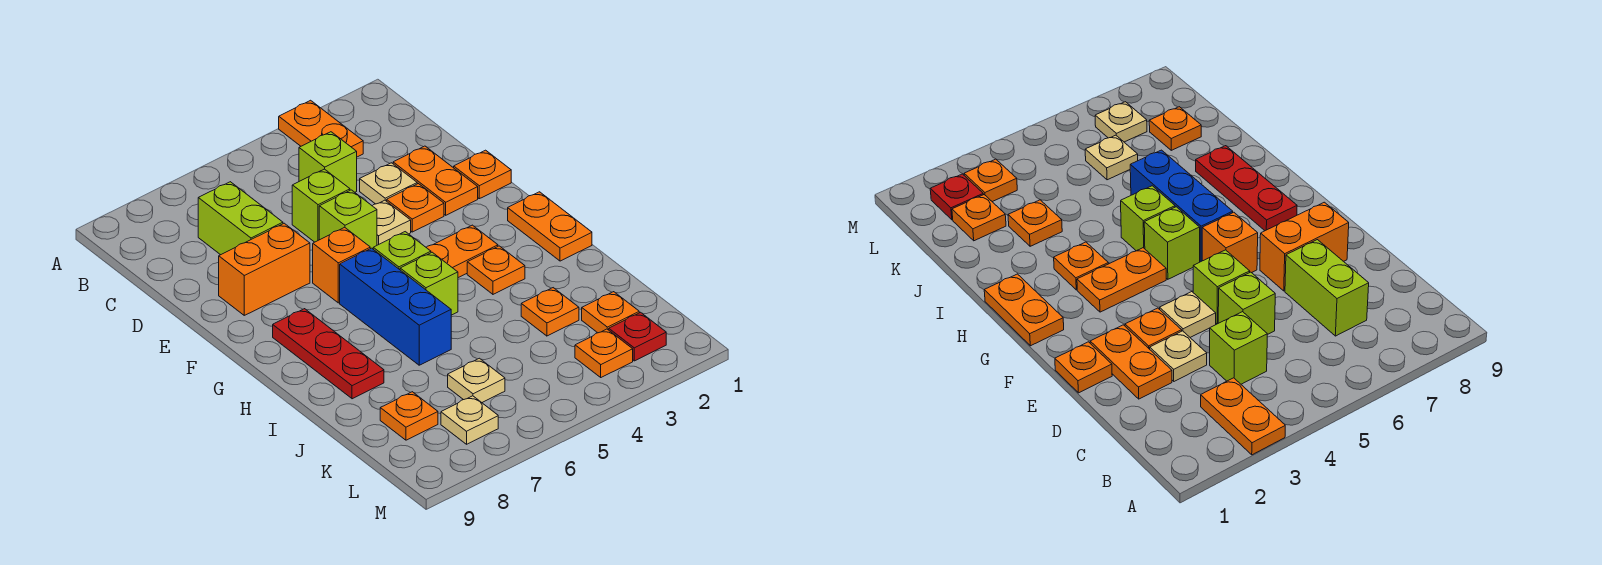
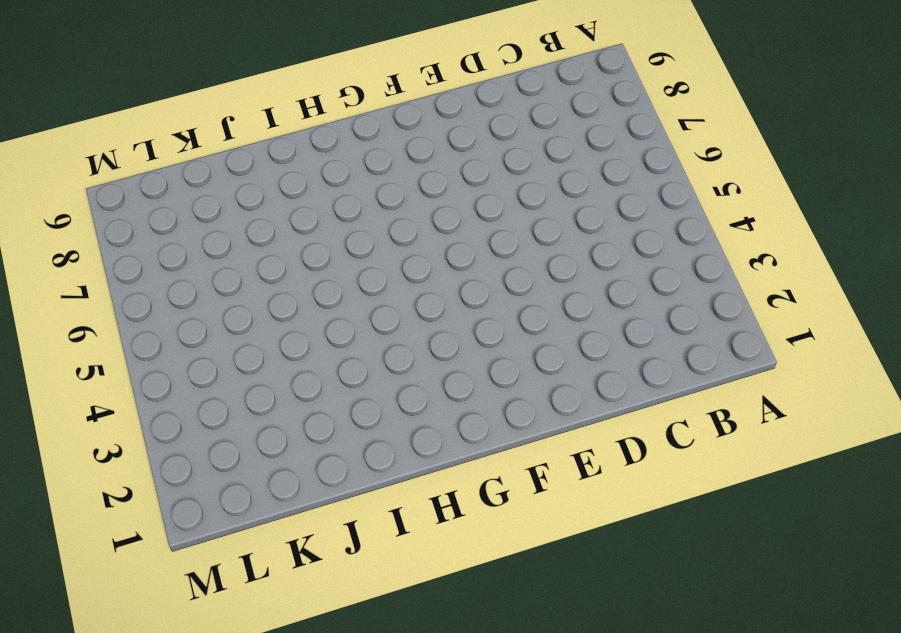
none -> orange 1x2 plate [279,100,363,157]
none -> lime 1x1 brick [299,132,357,192]
none -> lime 1x2 brick [198,182,283,255]

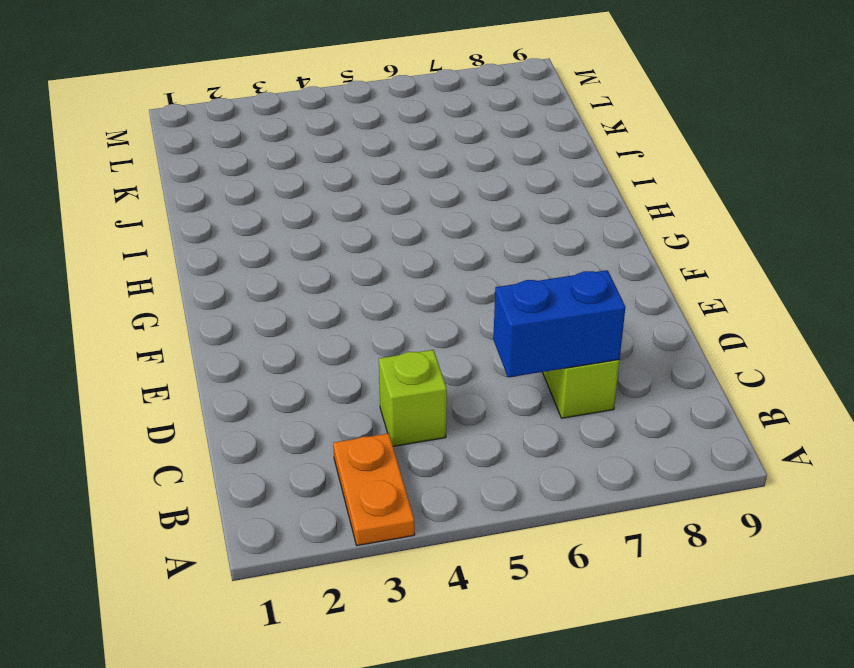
blue 1x2 brick [493,270,625,377] -> none
none -> orange 1x2 plate [393,146,478,215]
none -> tan 1x1 plate [360,163,417,204]
none -> lime 1x1 brick [292,169,350,242]

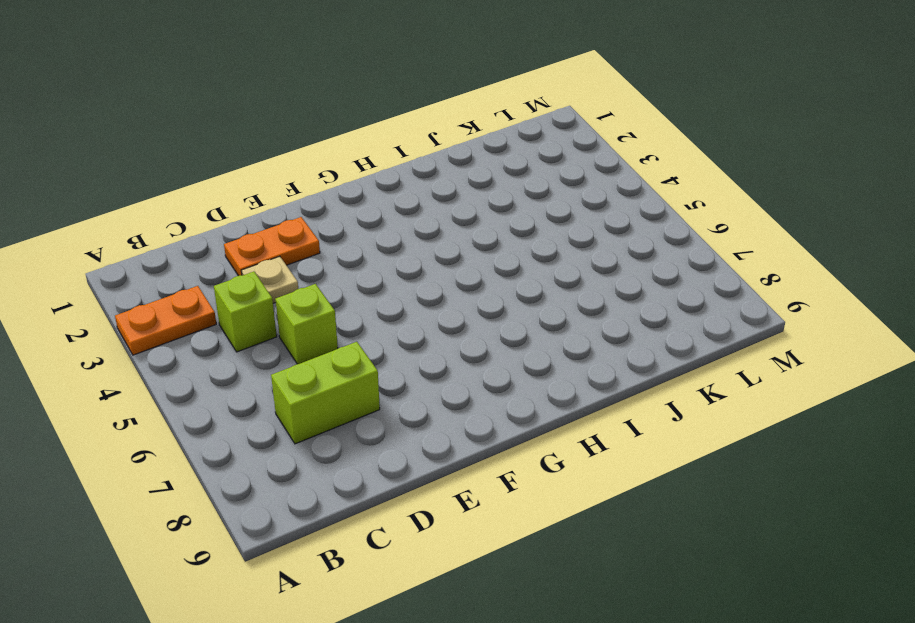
none -> orange 1x1 plate [454,150,511,199]
none -> orange 1x1 plate [387,184,444,232]
none -> tan 1x1 plate [373,200,411,245]

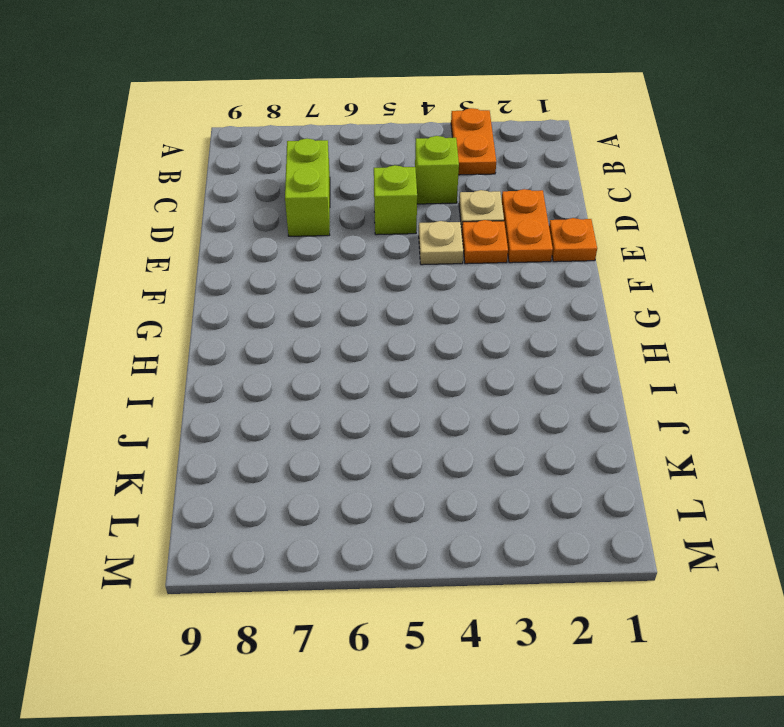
none -> lime 1x1 brick [319,190,377,249]
none -> orange 1x2 brick [219,223,310,315]
none -> orange 1x1 brick [313,227,370,303]

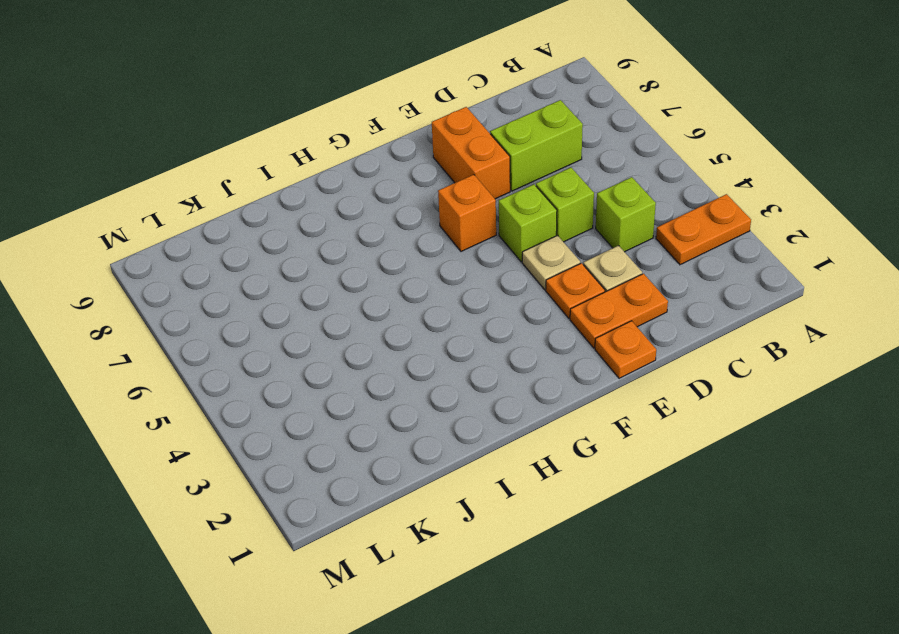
none -> orange 1x2 plate [508,192,592,261]
none -> orange 1x2 plate [426,225,498,278]
none -> lime 1x1 brick [373,232,431,270]

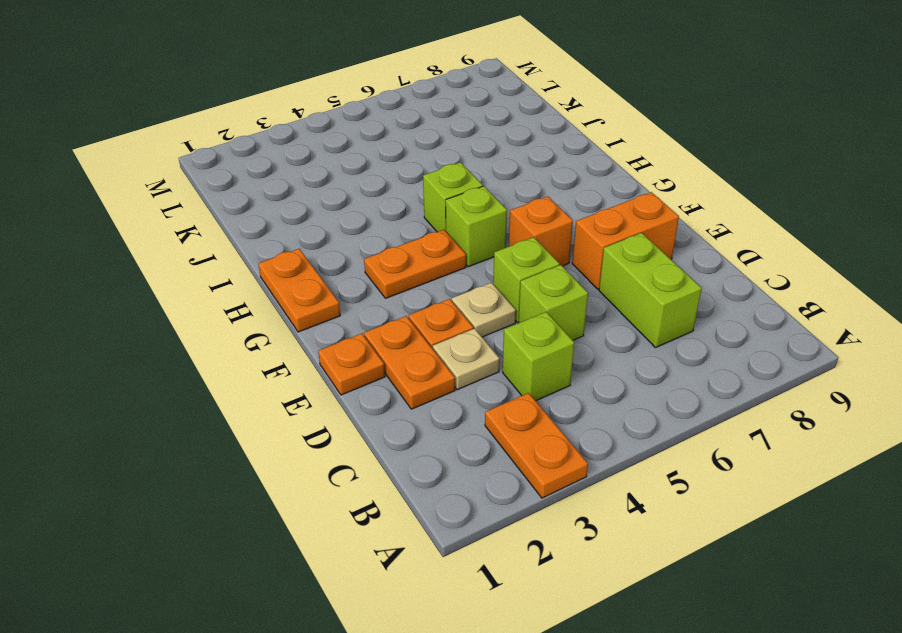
none -> blue 1x3 brick [340,248,451,365]
none -> red 1x3 plate [273,309,384,399]
none -> orange 1x1 plate [467,246,525,294]

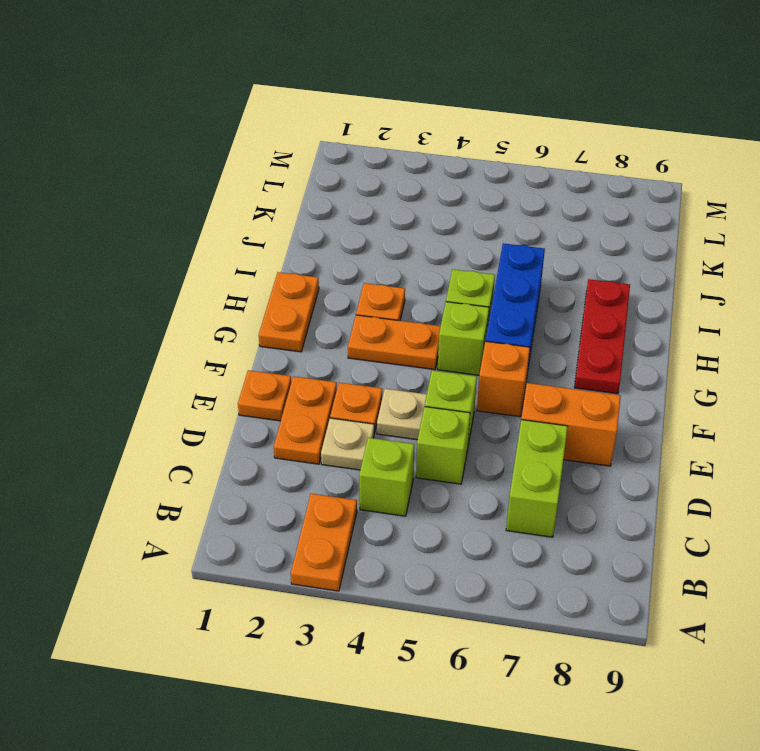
none -> orange 1x1 plate [521,288,579,336]
none -> orange 1x1 plate [582,292,639,333]
none -> tan 1x1 plate [448,358,505,402]

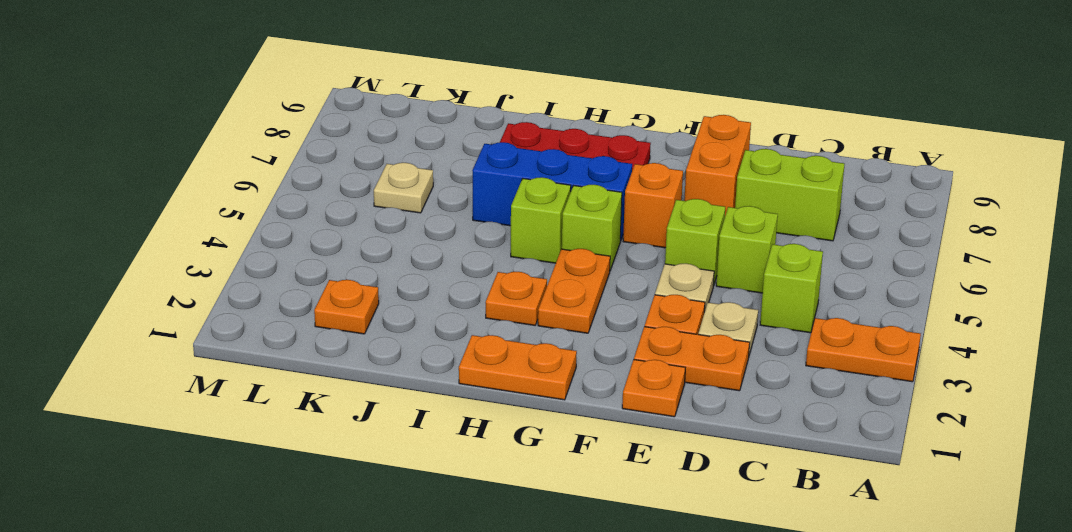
none -> orange 1x1 plate [521,288,579,336]
none -> orange 1x1 plate [380,392,438,440]
none -> red 1x1 plate [609,312,666,361]

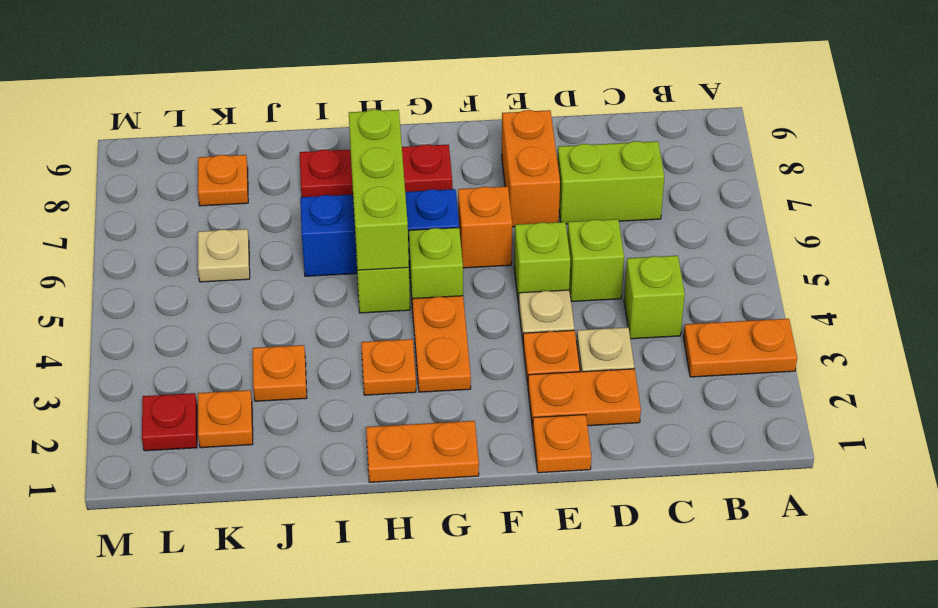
lime 1x3 brick [349,110,409,270] -> none
none -> orange 1x1 plate [575,329,633,377]
none -> tan 1x1 plate [441,396,498,444]

